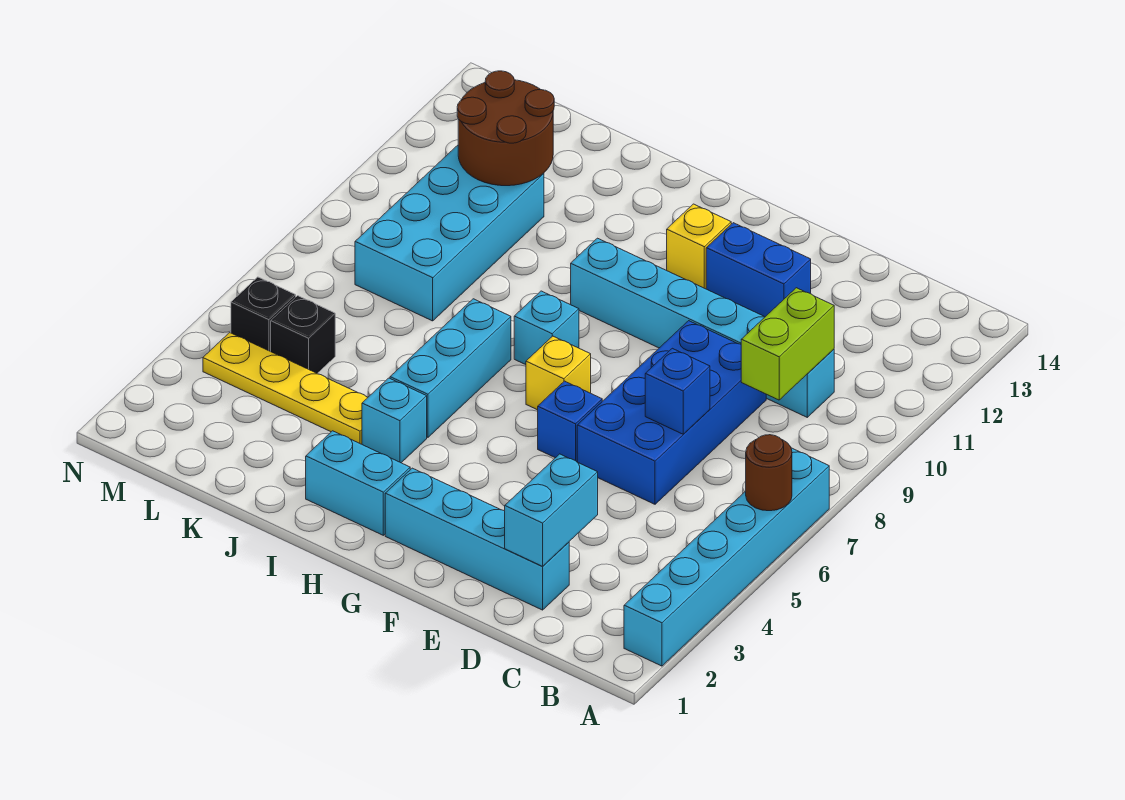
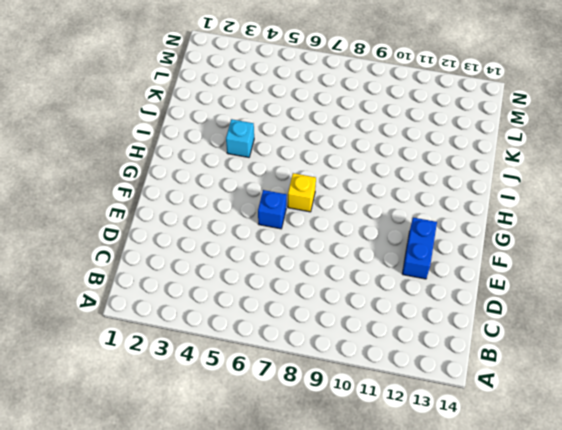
none -> cyan 1x6 brick [624,448,829,666]
none -> cyan 1x6 brick [571,238,834,417]
none -> cyan 1x4 brick [385,468,569,610]

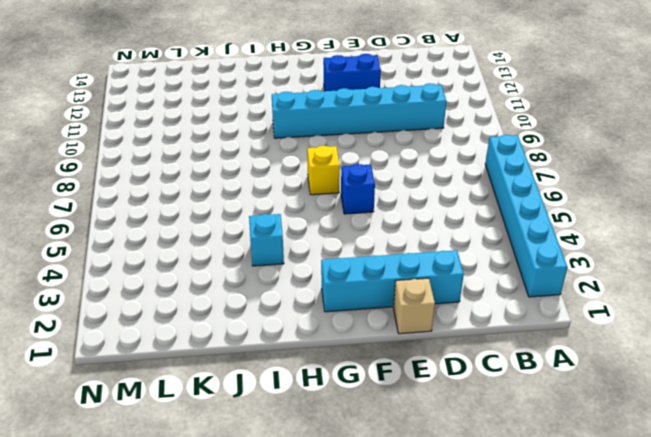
tan 1x1 brick [394,278,435,334] -> none
none -> blue 2x4 brick [577,321,766,504]
none -> yellow 1x1 brick [667,204,731,289]
none -> cyan 1x2 brick [306,431,410,535]

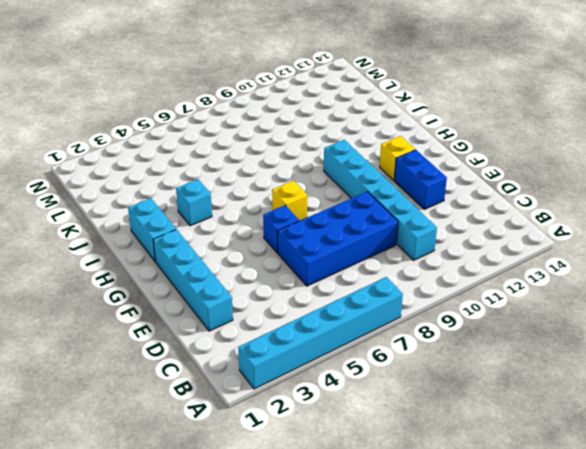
none -> cyan 1x1 brick [514,291,579,365]
none -> cyan 1x3 brick [390,299,511,437]
none -> yellow 1x4 plate [203,333,368,444]

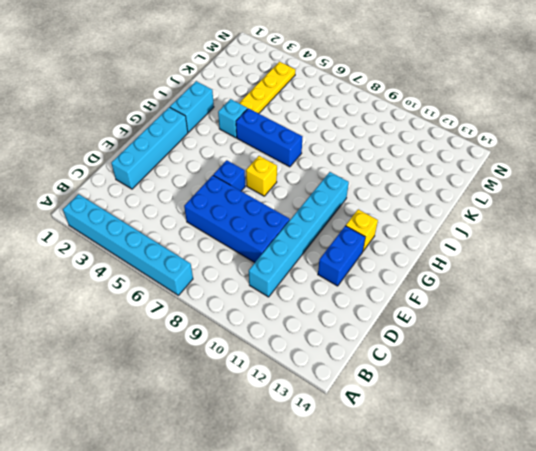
blue 1x3 brick [236,108,302,167] -> cyan 1x3 brick [390,299,511,437]
none -> cyan 1x1 brick [514,291,579,365]
none -> cyan 2x4 brick [355,145,544,321]
none -> black 1x1 brick [271,296,335,373]

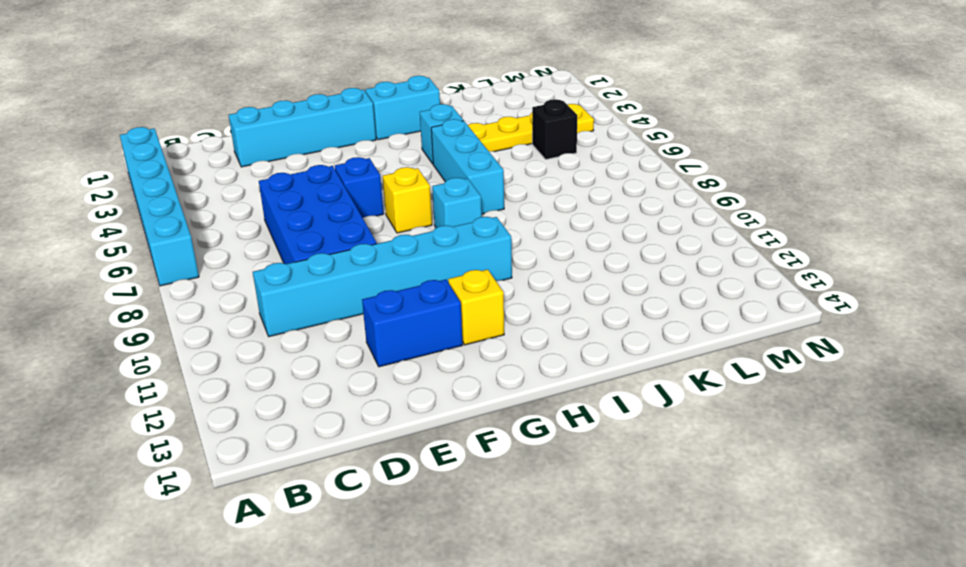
none -> cyan 2x4 brick [355,145,544,321]
none -> black 1x1 brick [231,277,296,351]
none -> brown 1x1 round brick [746,435,792,511]

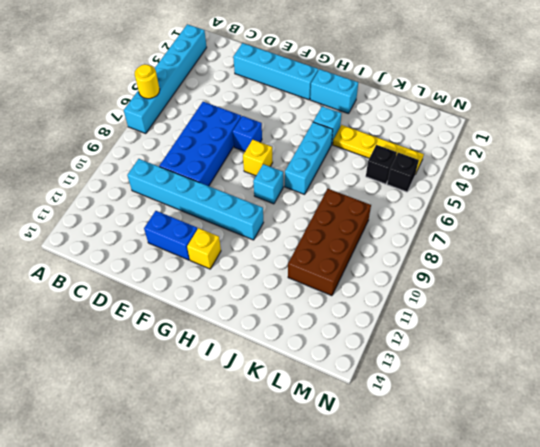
yellow 1x1 round brick [135,64,160,99] -> brown 1x1 round brick [746,435,792,511]
brown 2x4 brick [288,189,371,296] -> cyan 2x4 brick [355,145,544,321]
none -> lime 1x2 brick [741,288,834,400]
none -> cyan 1x2 brick [505,454,598,566]
none -> blue 1x1 brick [645,348,710,434]

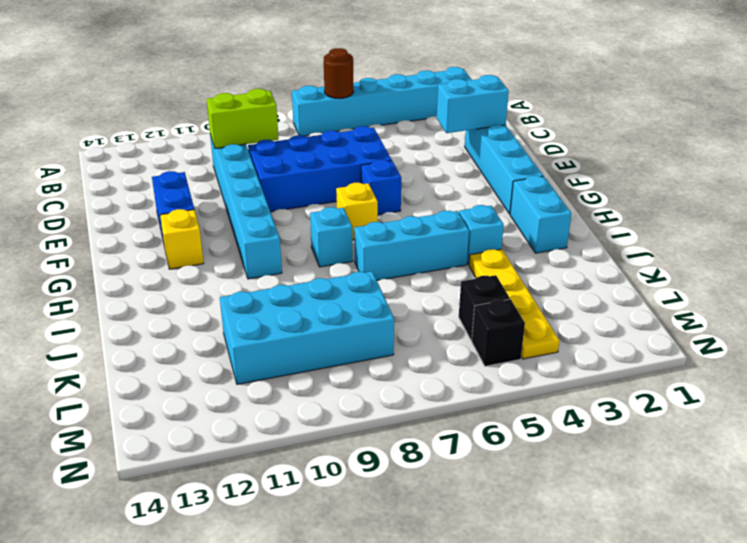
none -> blue 1x1 brick [645,348,710,434]
none -> brown 2x2 round brick [457,71,554,186]

